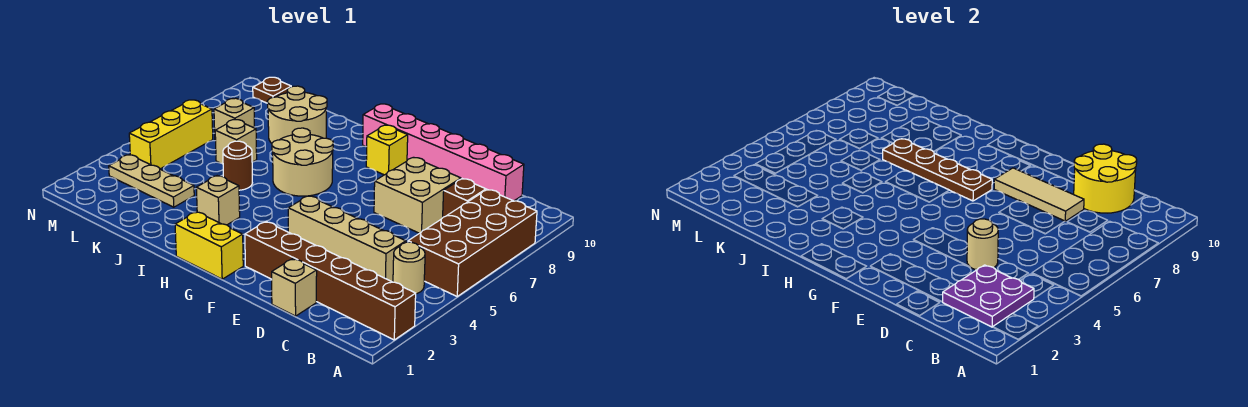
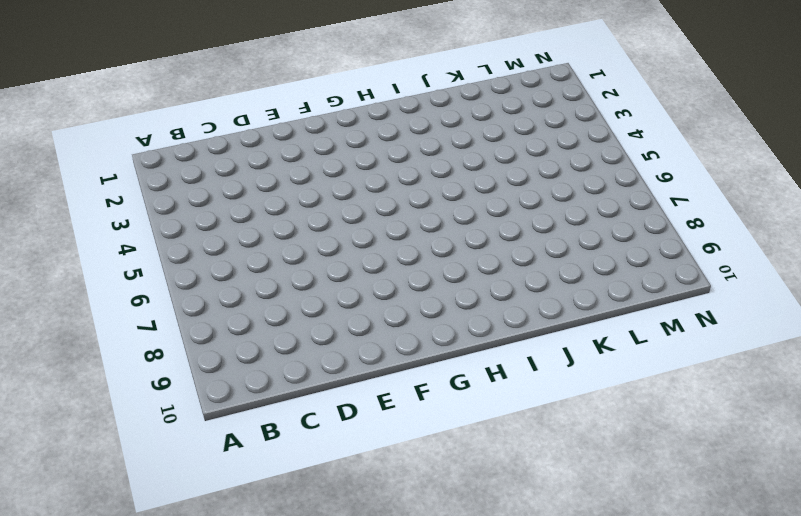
none -> brown 1x6 brick [245,221,416,340]
none -> brown 2x4 brick [408,190,537,296]
none -> tan 1x1 round brick [393,242,425,294]

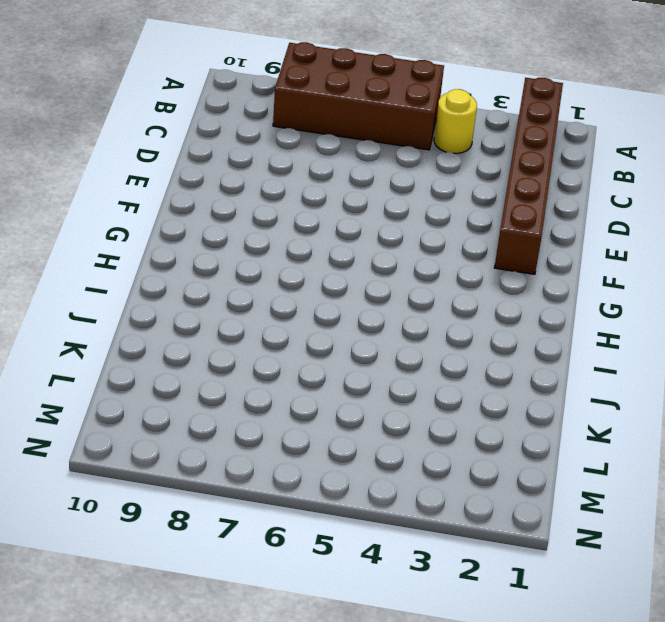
yellow 1x1 round brick [434,89,477,154] -> tan 1x1 round brick [393,242,425,294]
none -> tan 1x4 brick [288,196,406,282]
none -> brown 1x1 brick [443,179,486,217]
none -> pink 1x6 brick [363,104,524,201]

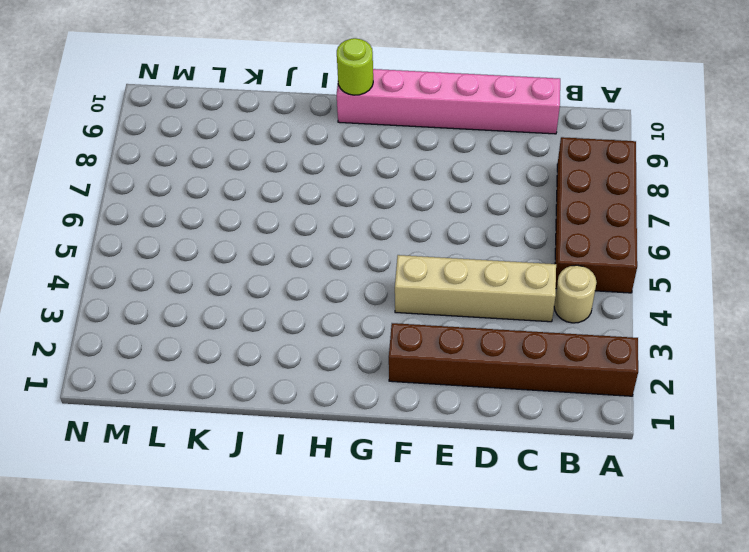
lime 1x1 round brick [337,38,373,95] -> none
none -> brown 1x1 brick [443,179,486,217]
none -> tan 1x1 brick [272,259,317,316]
none -> tan 2x2 brick [374,157,461,233]

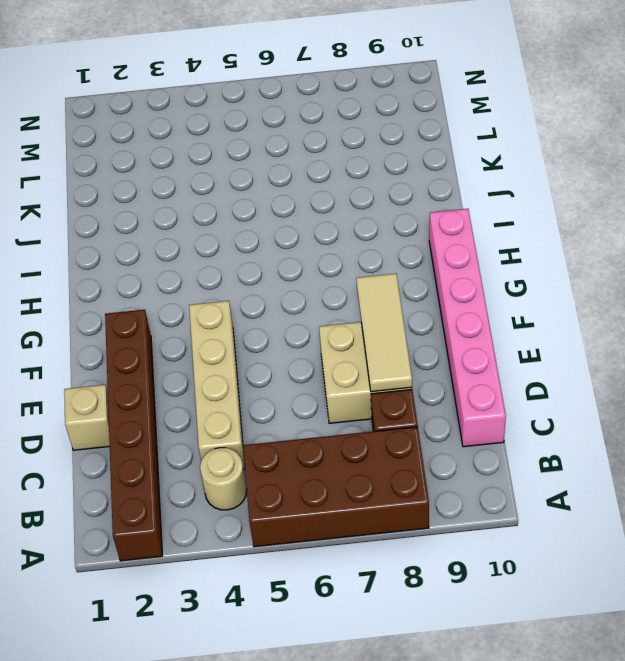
none -> yellow 1x2 brick [175,212,243,279]
none -> yellow 1x1 brick [366,125,408,175]
none -> tan 2x2 round brick [272,128,333,196]

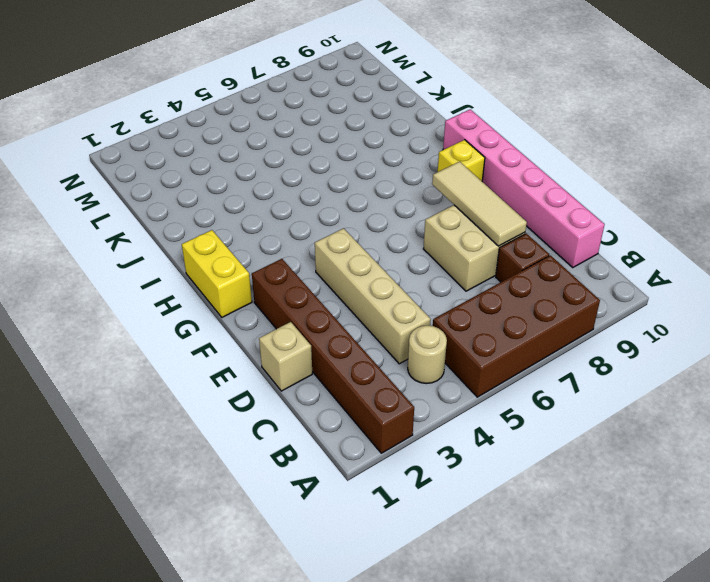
none -> tan 2x2 round brick [272,128,333,196]
none -> tan 1x1 brick [196,176,240,225]
none -> brown 1x1 round brick [223,141,252,190]

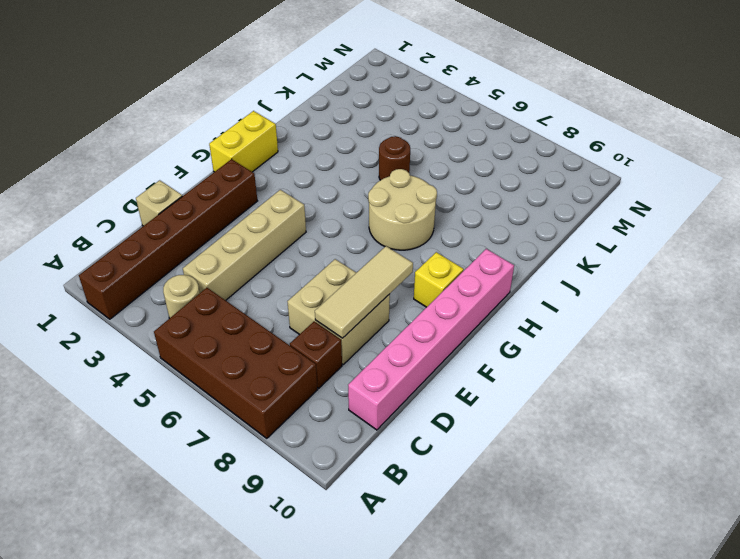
none -> tan 1x1 brick [196,176,240,225]
none -> tan 2x2 round brick [267,86,327,143]
none -> tan 1x3 plate [109,155,194,207]

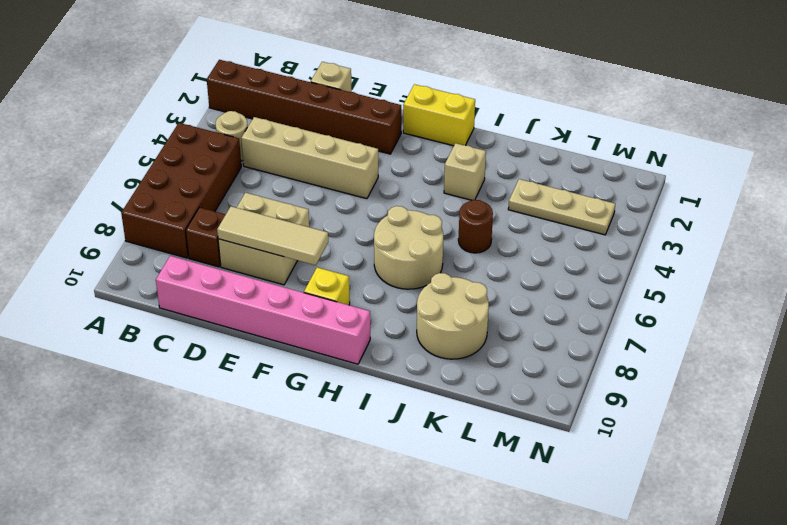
none -> tan 1x1 brick [215,120,257,164]
none -> tan 1x1 brick [214,98,255,140]
none -> yellow 1x3 brick [129,100,213,169]

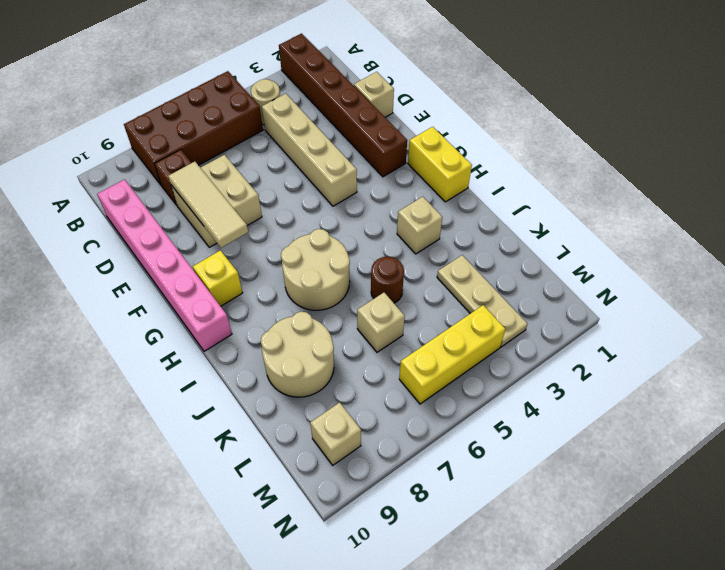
tan 1x1 brick [310,402,361,465] -> tan 1x1 brick moved to [214,98,255,140]
none -> brown 1x1 plate [253,77,291,103]
none -> purple 2x2 plate [943,265,1034,327]
none -> yellow 2x2 round brick [1074,144,1137,213]

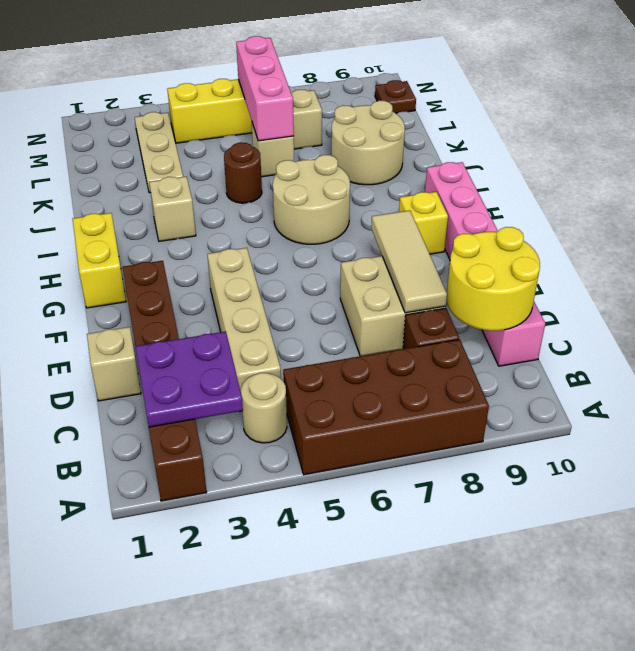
pink 1x3 brick [236,36,294,141] -> none
none -> tan 1x1 round brick [967,219,998,270]
none -> brown 1x4 plate [883,139,992,201]

